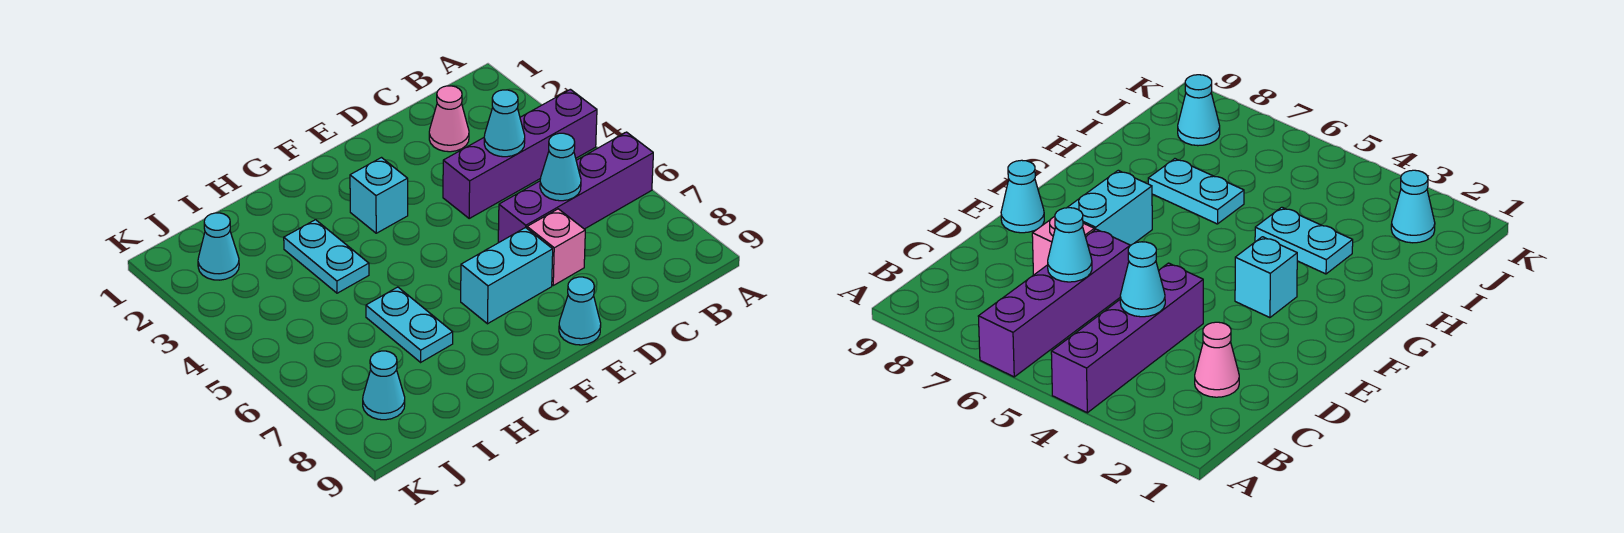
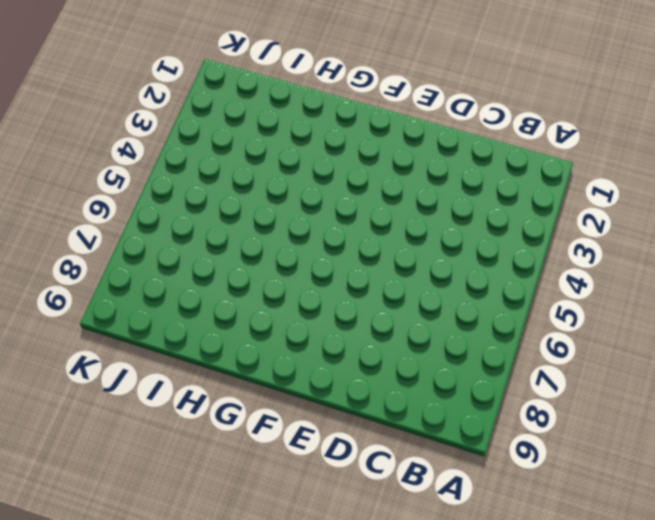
none -> purple 1x4 brick [443,89,597,218]
none -> purple 1x4 brick [498,132,653,242]
none -> pink 1x1 cone [429,86,469,152]

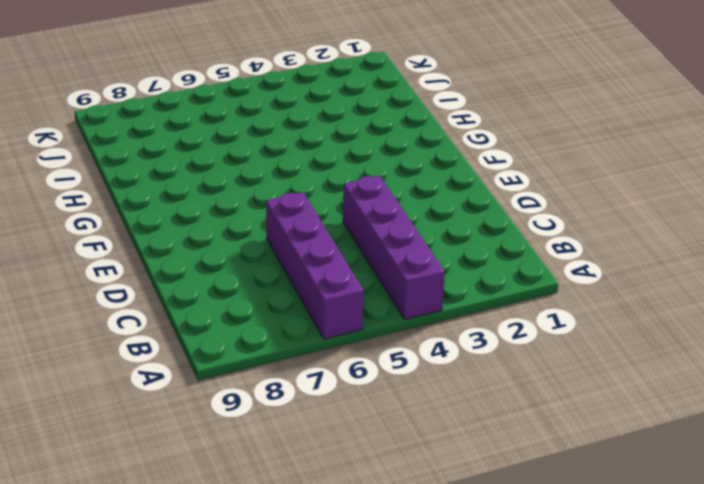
none -> pink 1x1 cone [429,86,469,152]
none -> pink 1x1 brick [527,209,585,285]
none -> cyan 1x2 brick [461,227,553,324]

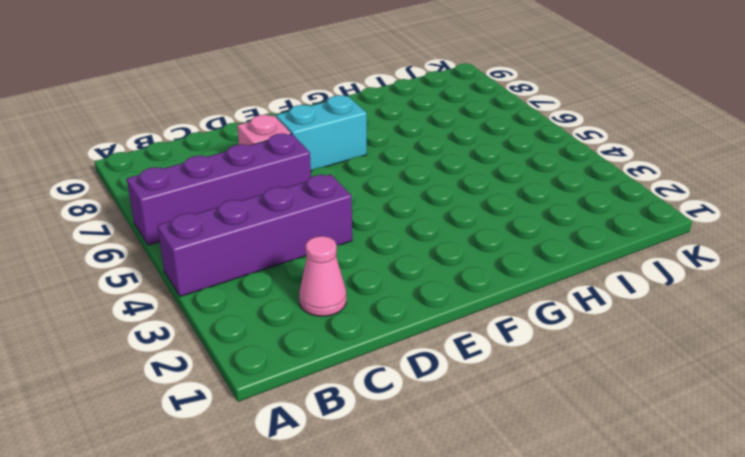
none -> cyan 1x1 cone [559,277,601,345]
none -> cyan 1x1 brick [350,158,408,233]
none -> cyan 1x2 plate [284,220,369,293]

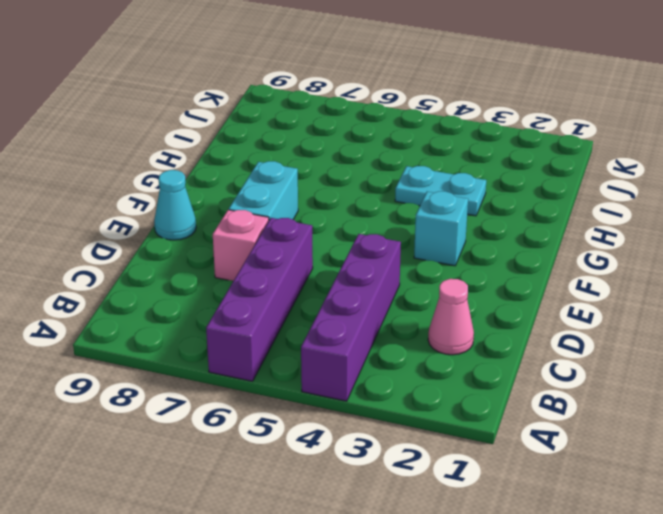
none -> cyan 1x2 plate [366,287,453,362]
none -> cyan 1x1 cone [198,213,239,280]
none -> cyan 1x1 cone [363,351,405,420]

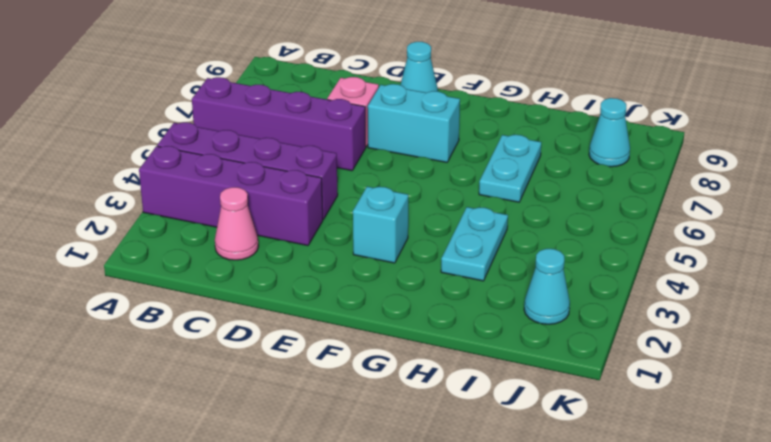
purple 1x4 brick [139,146,323,246] -> none
none -> cyan 1x1 cone [484,90,525,157]
none -> cyan 1x1 cone [540,133,581,201]

